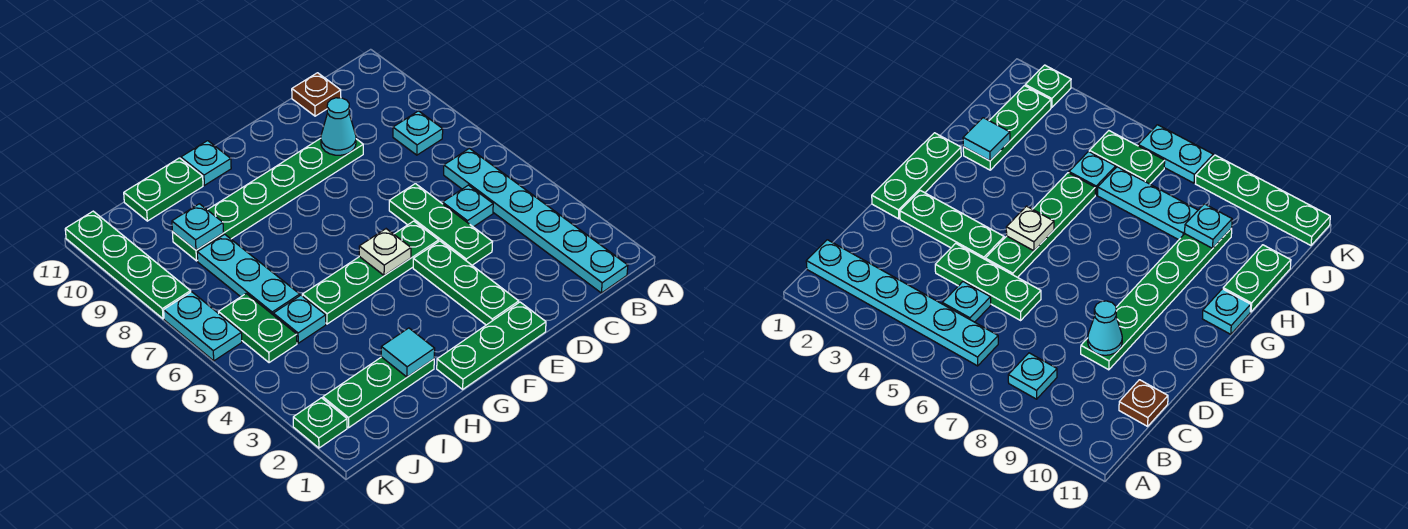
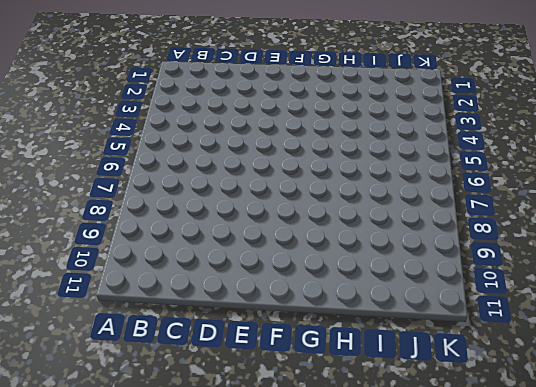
none -> cyan 1x6 plate [444,149,628,293]
none -> cyan 1x1 plate [393,111,443,155]
none -> cyan 1x1 plate [443,185,493,227]

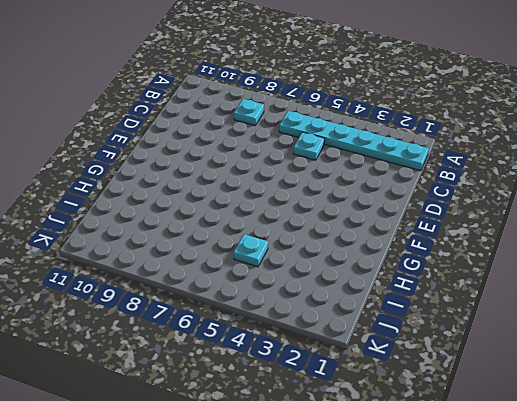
none -> brown 1x1 plate [292,73,341,116]
none -> green 1x3 plate [389,184,492,265]
none -> green 1x6 plate [172,138,363,261]

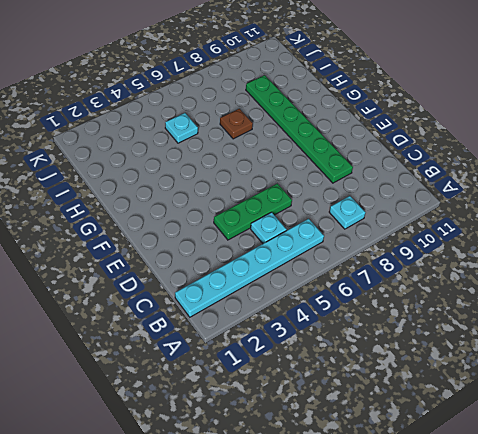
brown 1x1 plate [220,109,253,139] -> brown 1x1 plate moved to [292,73,341,116]
none -> green 1x3 plate [437,302,546,389]
none -> green 1x3 plate [413,241,519,325]
none -> green 1x4 plate [302,221,439,324]

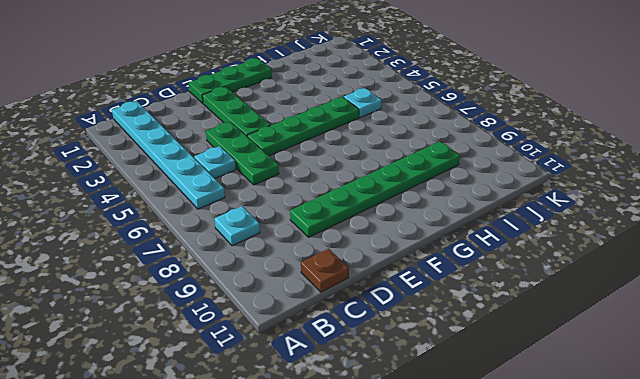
none -> cyan 1x1 plate [181,141,231,185]
none -> green 1x3 plate [323,357,434,428]
none -> green 1x2 plate [124,158,203,221]

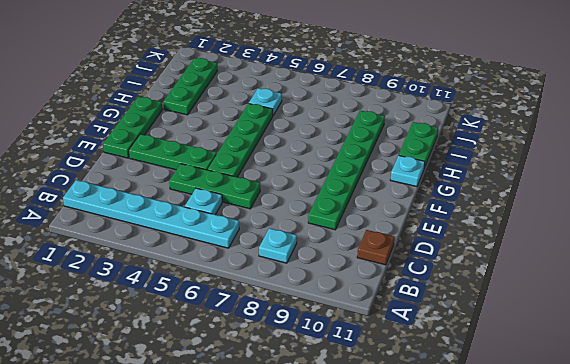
none -> cyan 1x3 plate [197,234,300,314]
none -> green 1x2 plate [219,293,297,363]
none -> green 1x1 plate [293,398,347,448]

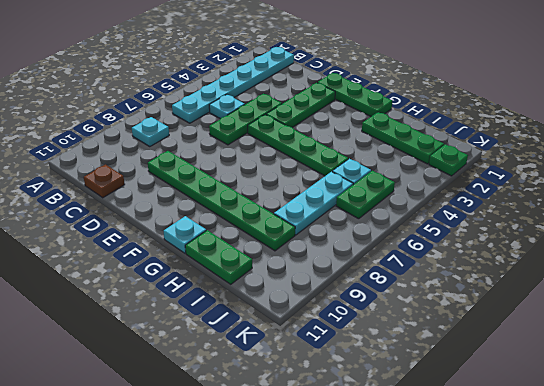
none -> cyan 1x2 plate [164,292,242,361]
none -> green 1x4 plate [65,211,191,319]
none -> cyan 1x1 cone [321,98,356,155]

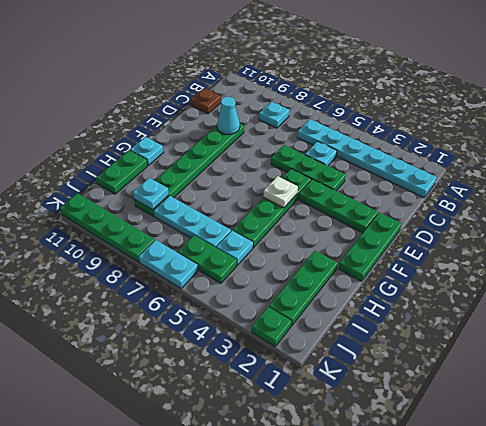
none -> cyan 1x1 tile [381,328,435,377]

